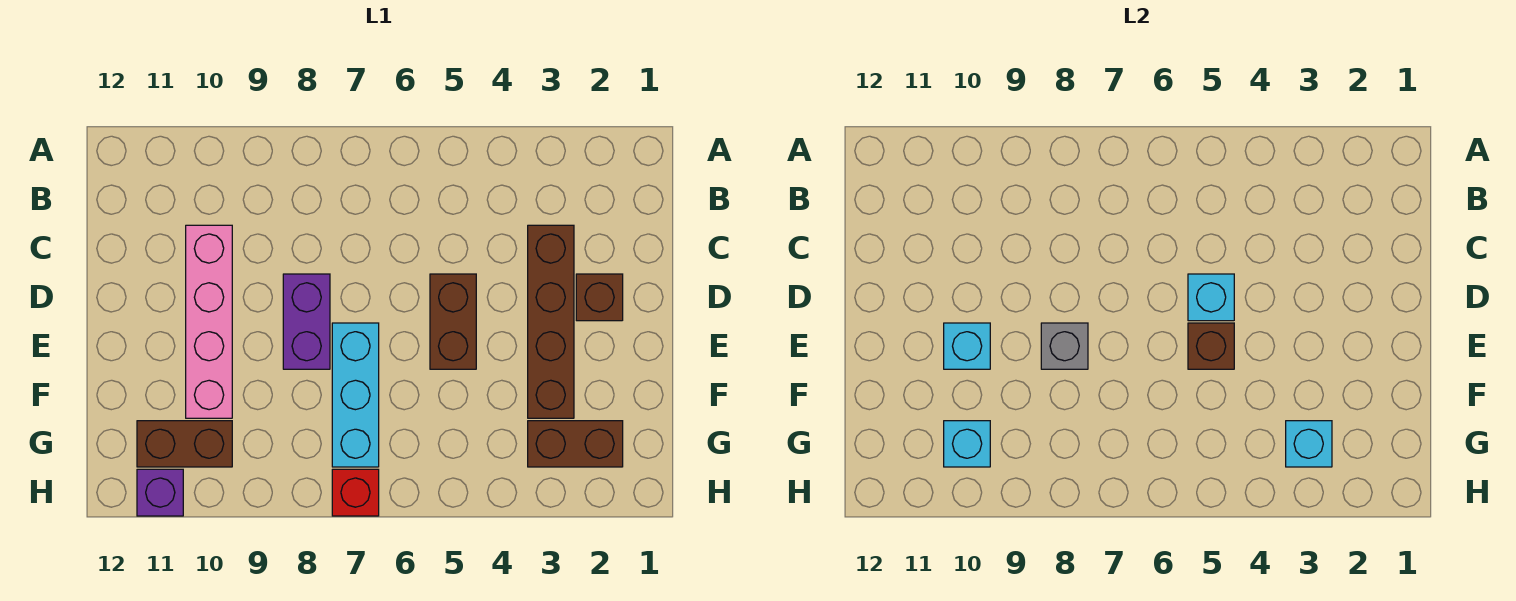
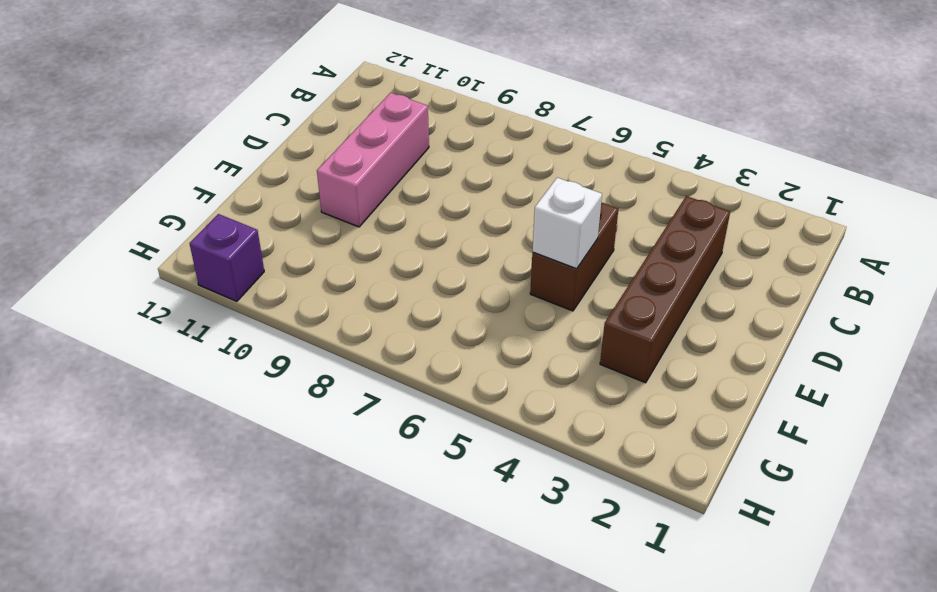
pink 1x3 brick [317,93,429,227] -> pink 1x4 brick [186,225,232,418]
white 1x1 brick [532,178,602,269] -> brown 1x1 brick [1188,323,1234,369]
none -> brown 1x1 brick [576,274,623,321]
none -> purple 1x2 brick [283,274,330,369]
none -> cyan 1x3 brick [332,323,379,467]

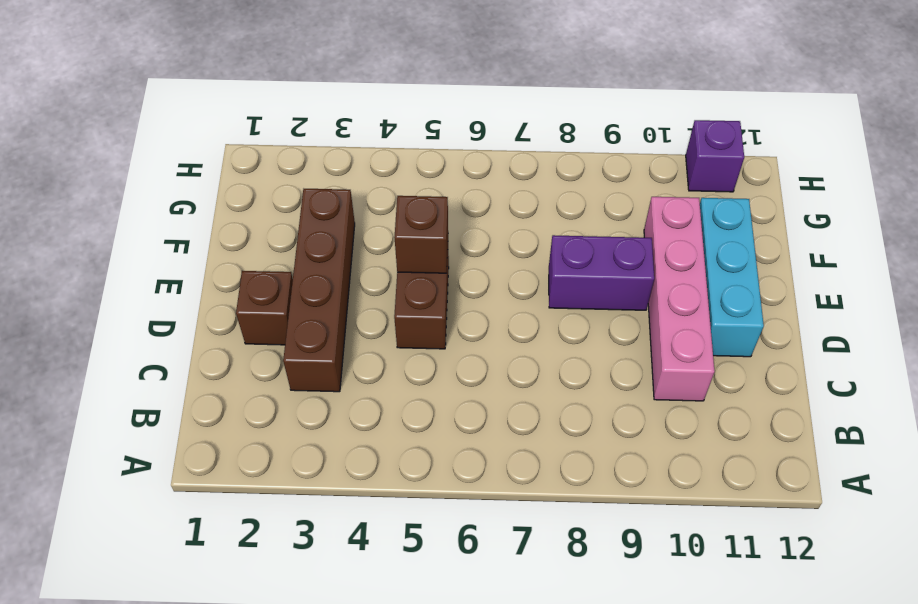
cyan 1x3 brick [700,198,764,357] -> cyan 1x3 brick moved to [332,323,379,467]
purple 1x2 brick [549,235,654,310] -> purple 1x2 brick turned to [283,274,330,369]
none -> brown 1x2 brick [528,421,623,467]
none -> brown 1x2 brick [137,421,232,467]
none -> red 1x1 brick [332,469,379,516]

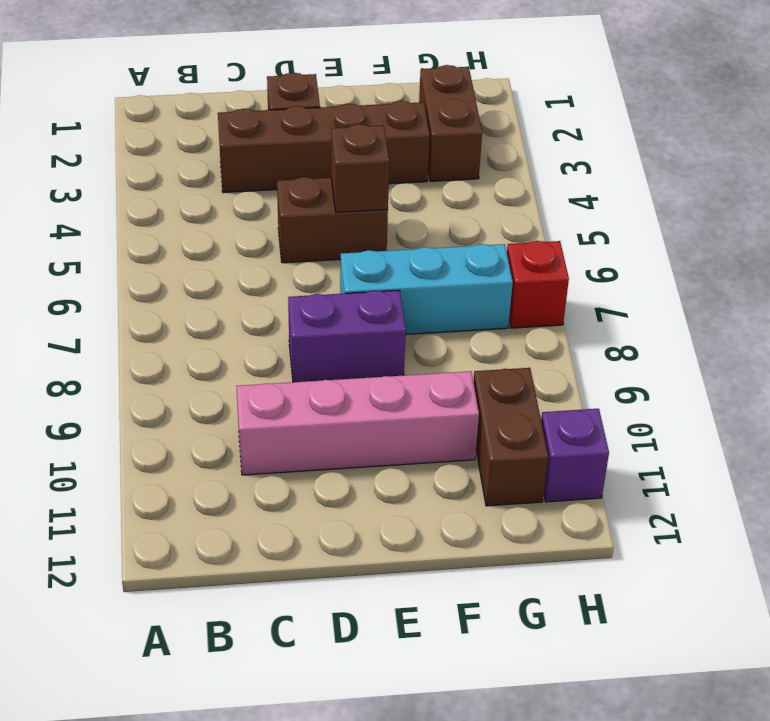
none -> cyan 1x1 brick [1188,274,1234,321]
none -> grey 1x1 brick [1041,323,1088,369]
none -> cyan 1x1 brick [944,323,990,369]

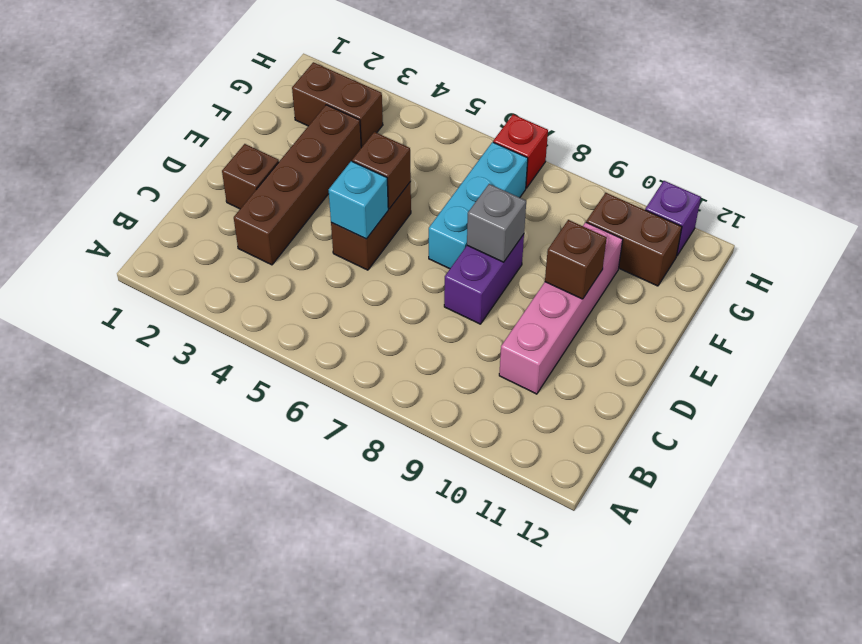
brown 1x1 brick [545,220,607,299] -> cyan 1x1 brick [944,323,990,369]
none -> cyan 1x1 brick [1286,421,1332,467]
none -> cyan 1x1 brick [944,421,990,467]

